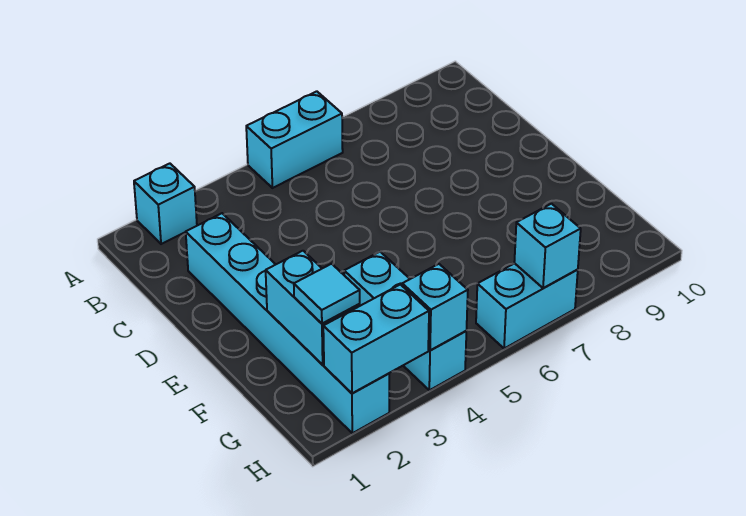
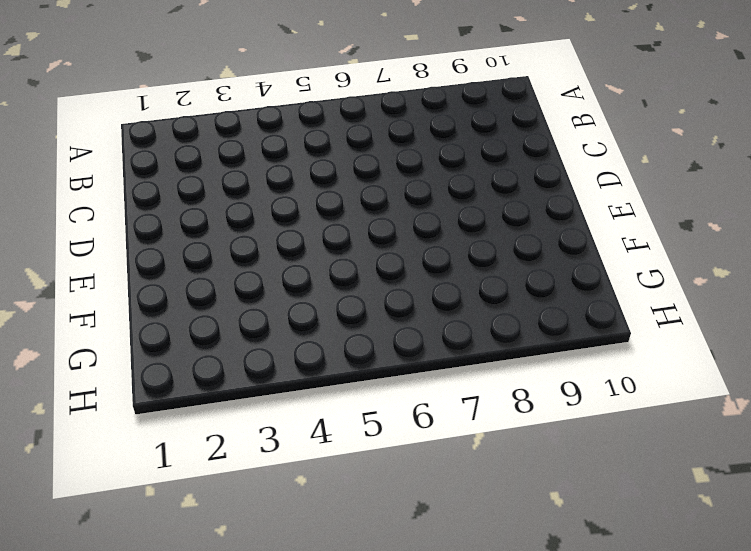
none -> cyan 1x1 brick [134,164,197,244]
none -> cyan 1x2 brick [246,91,343,188]

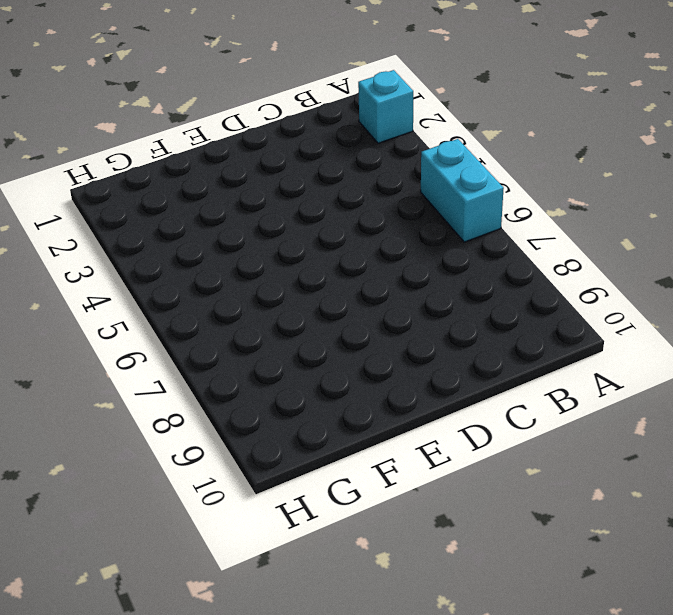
none -> cyan 1x6 brick [186,213,389,433]
none -> cyan 1x3 brick [344,252,466,390]

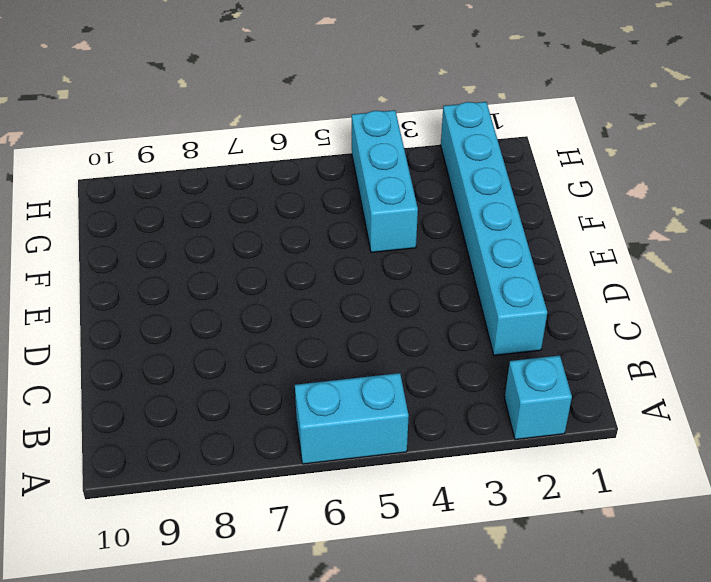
none -> cyan 1x2 brick [476,263,578,349]
none -> cyan 1x2 brick [266,251,360,365]

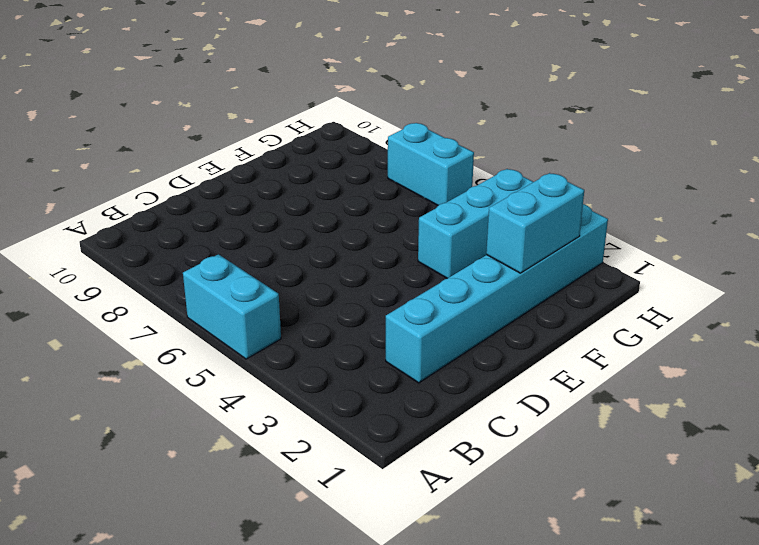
none -> cyan 1x1 brick [134,164,197,244]
none -> cyan 1x2 brick [323,285,429,393]

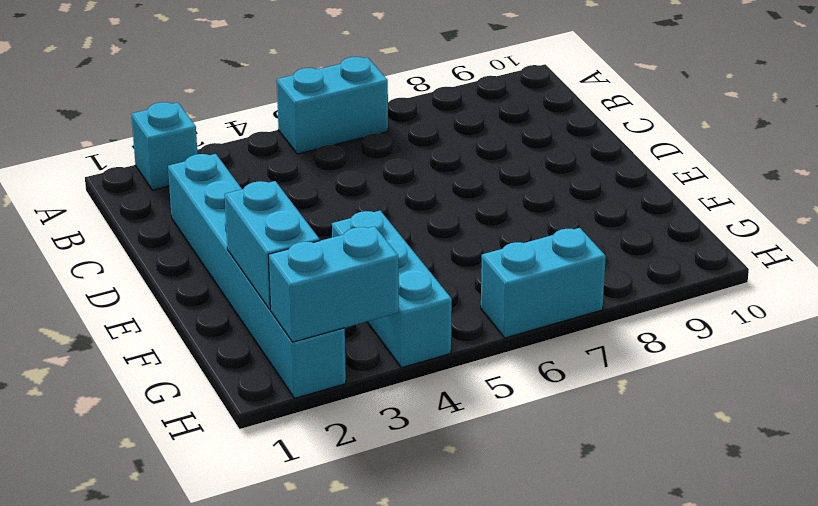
none -> cyan 1x1 brick [402,264,468,351]
none -> cyan 1x1 brick [514,204,581,288]

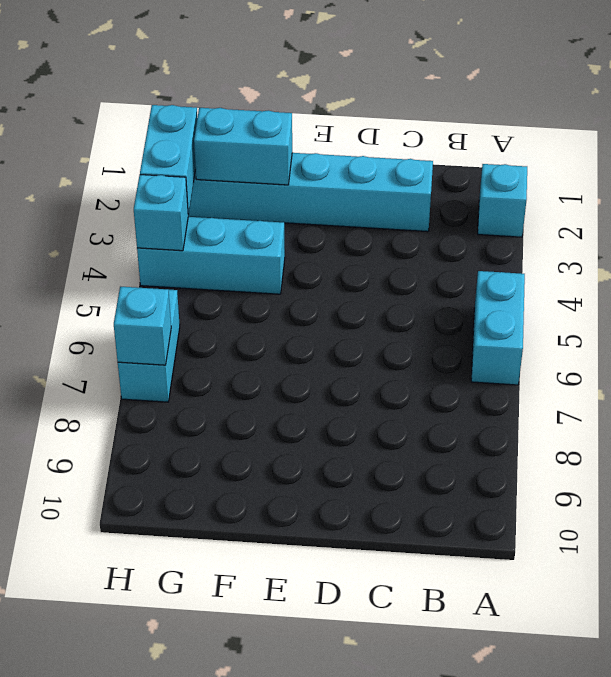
none -> cyan 1x1 tile [294,264,360,324]

